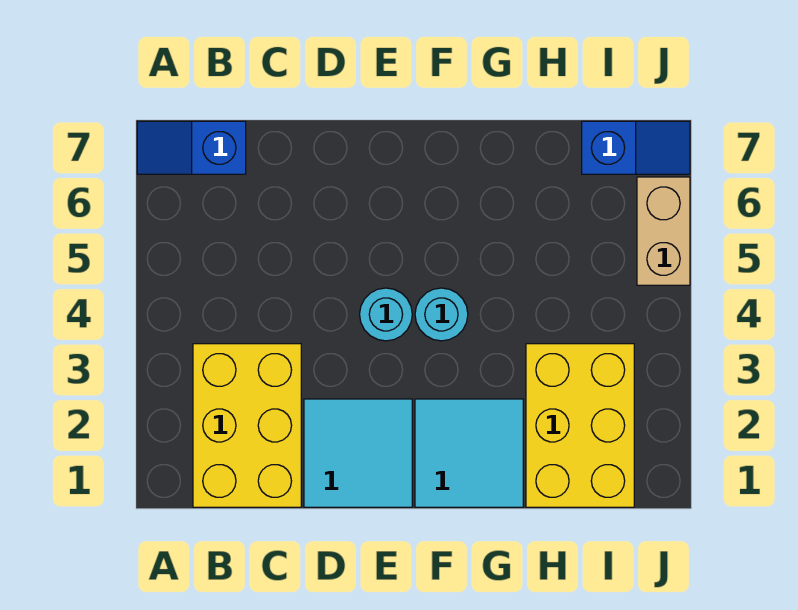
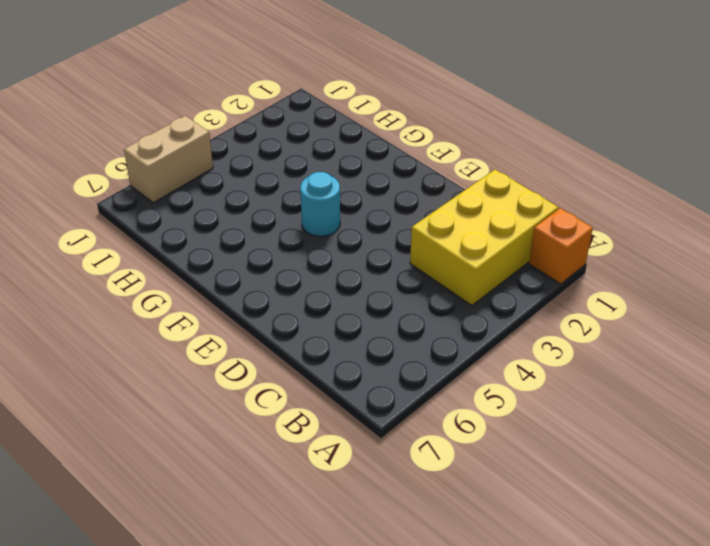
orange 1x1 brick [529,208,593,284] -> none
none -> blue 1x2 slope [137,121,246,174]
none -> cyan 2x2 tile [304,399,412,507]

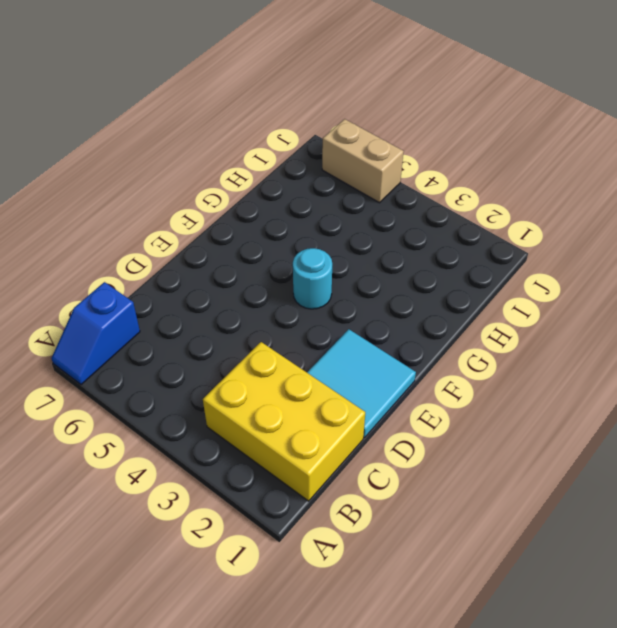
none -> cyan 1x1 round brick [360,288,412,341]
none -> cyan 2x2 tile [415,399,523,507]

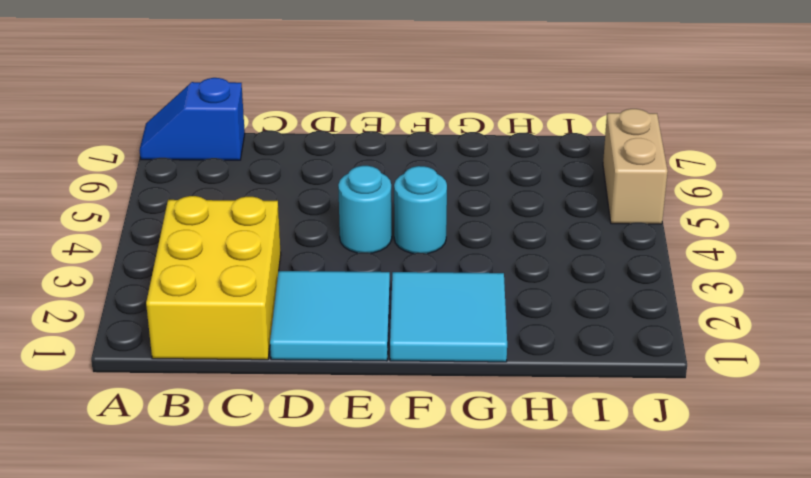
none -> yellow 2x3 brick [526,344,634,507]
none -> blue 1x2 slope [582,121,690,174]

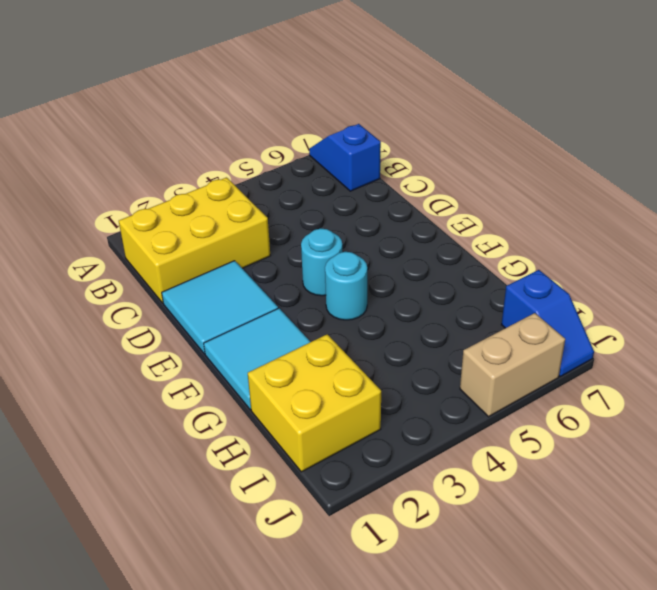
yellow 2x2 brick [248,334,381,472] -> yellow 2x3 brick [526,344,634,507]

